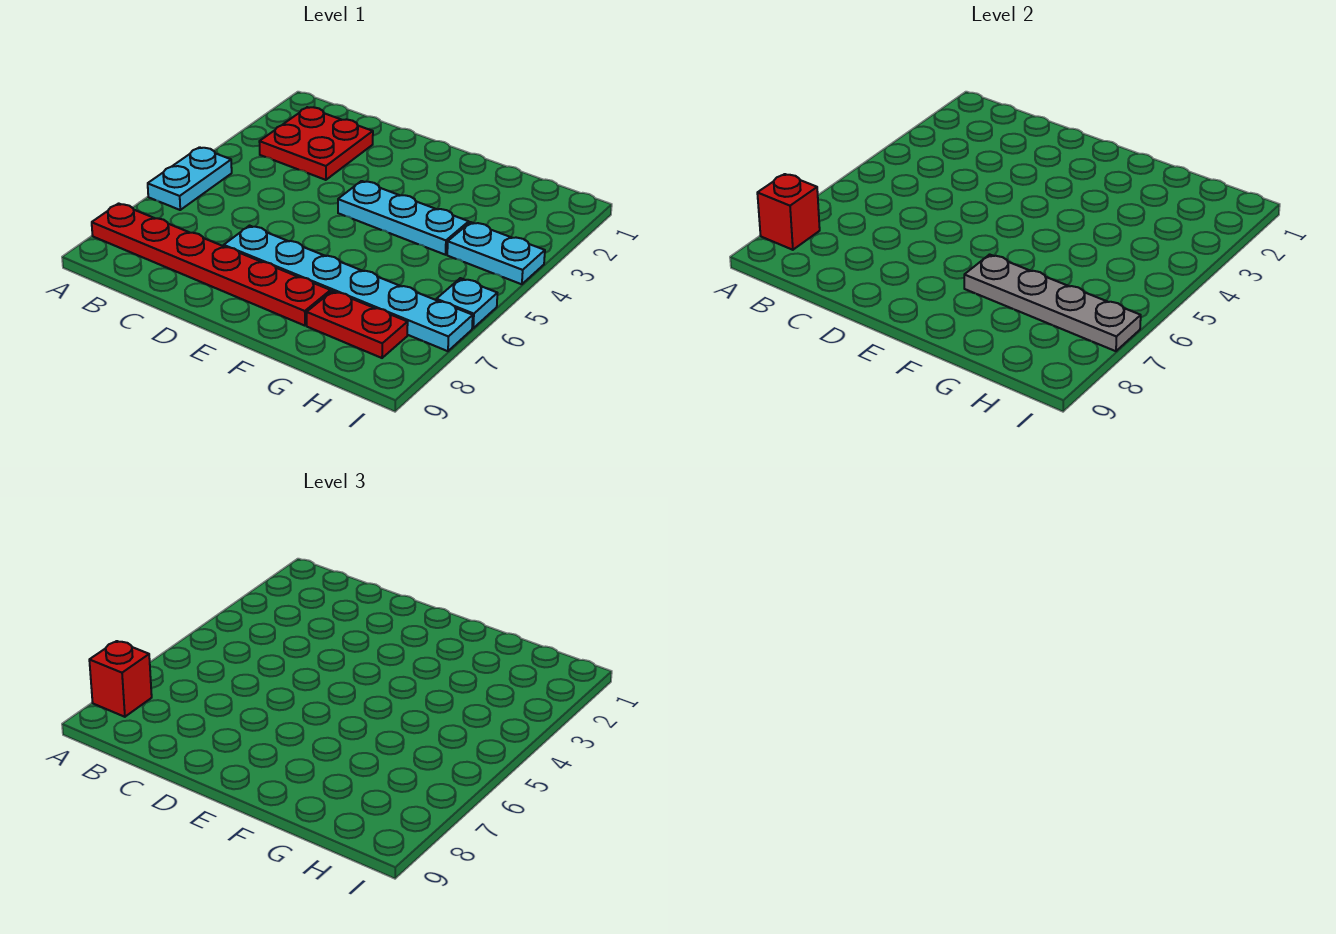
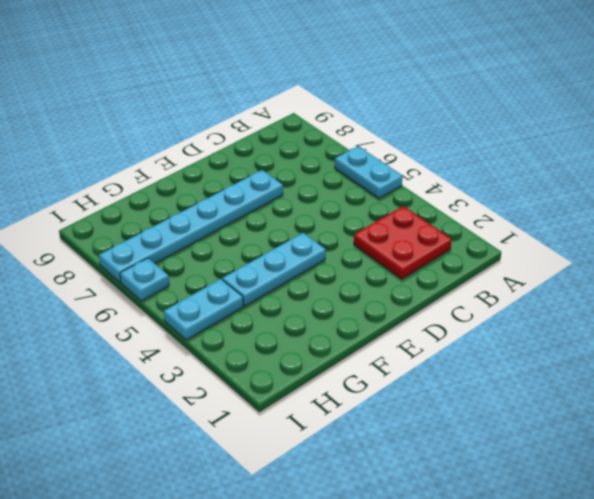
none -> red 1x6 plate [92,203,331,326]
none -> red 1x2 plate [307,291,408,358]

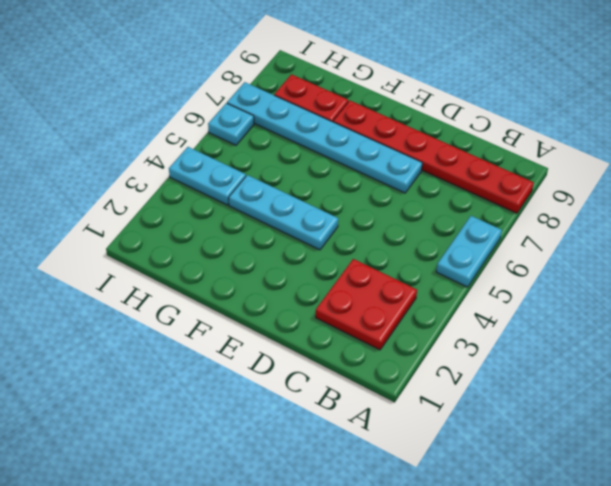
none -> red 1x1 brick [757,174,820,250]
none -> grey 1x4 plate [964,254,1141,351]

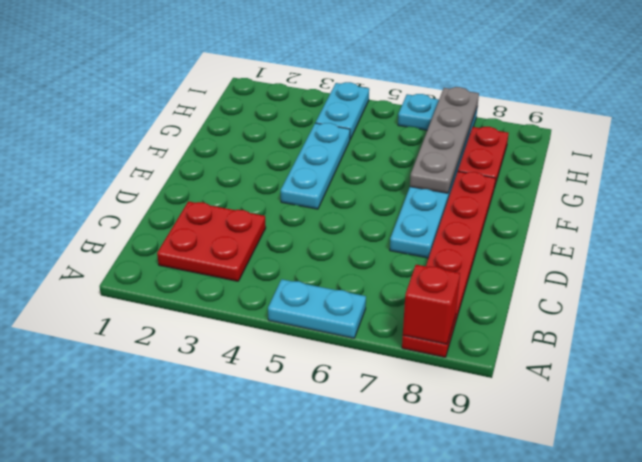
none -> red 1x1 brick [89,641,152,717]

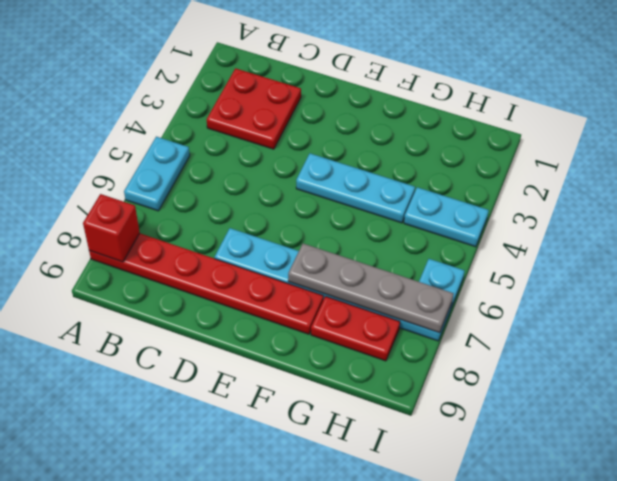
none -> red 1x1 brick [89,641,152,717]

